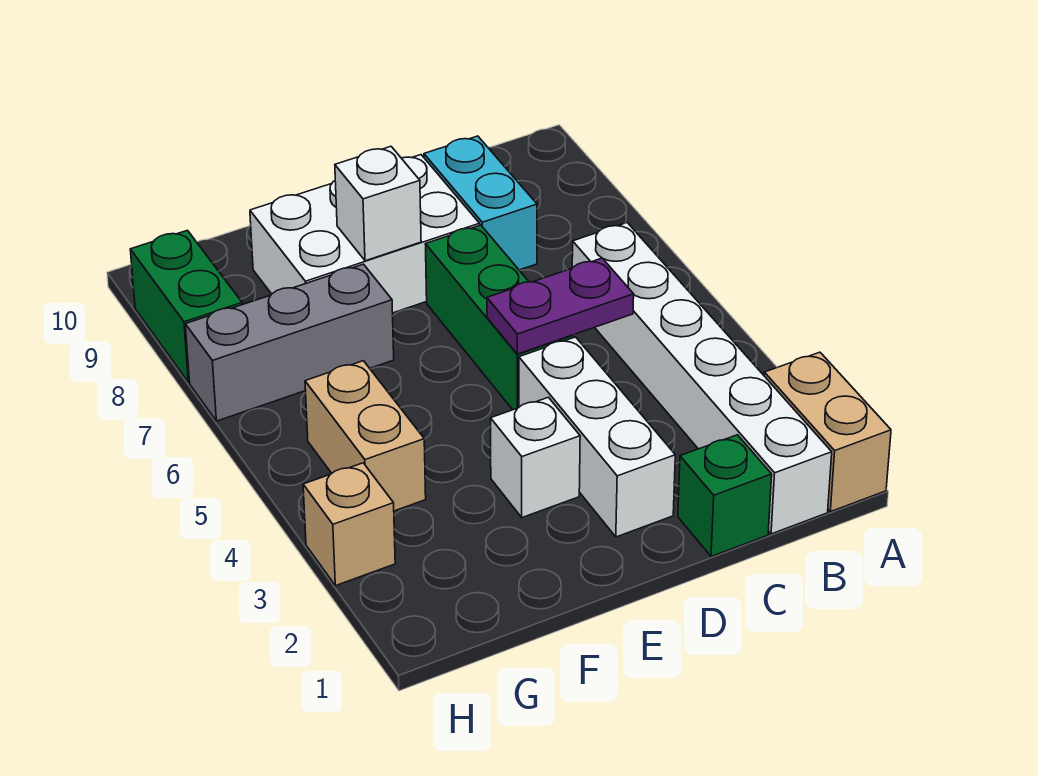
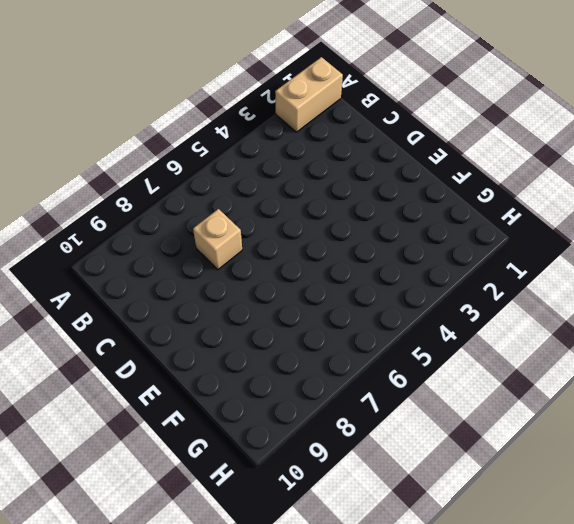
tan 1x1 brick [193,209,242,270] -> tan 1x1 brick moved to [303,463,395,586]
none -> white 1x6 brick [572,223,832,534]
none -> green 1x1 brick [678,435,772,557]
none -> cyan 1x2 brick [424,136,537,270]

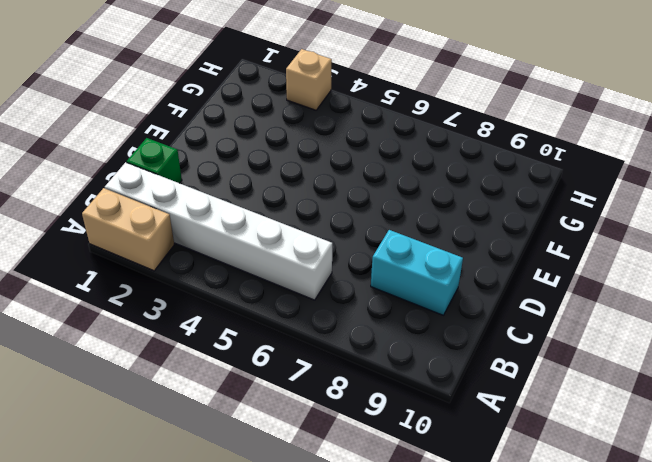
none -> white 1x3 brick [519,337,675,537]
none -> green 1x3 brick [425,225,574,410]
none -> white 2x3 brick [250,155,480,313]

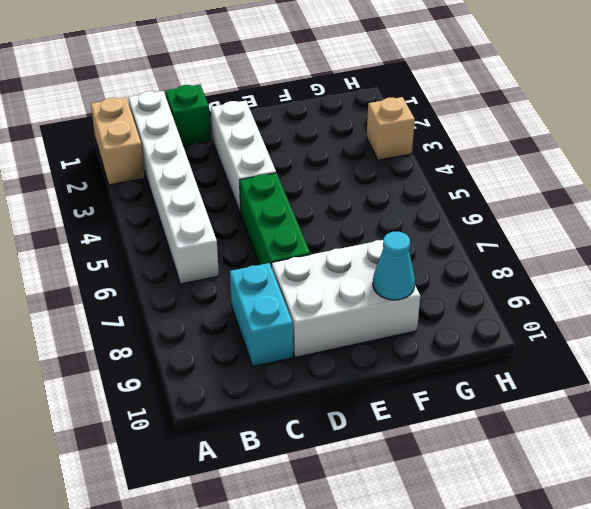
cyan 1x1 cone [373,232,415,300] -> none
none -> white 1x1 brick [491,397,580,518]
none -> grey 1x3 brick [185,264,394,421]
none -> tan 1x2 brick [305,361,426,511]

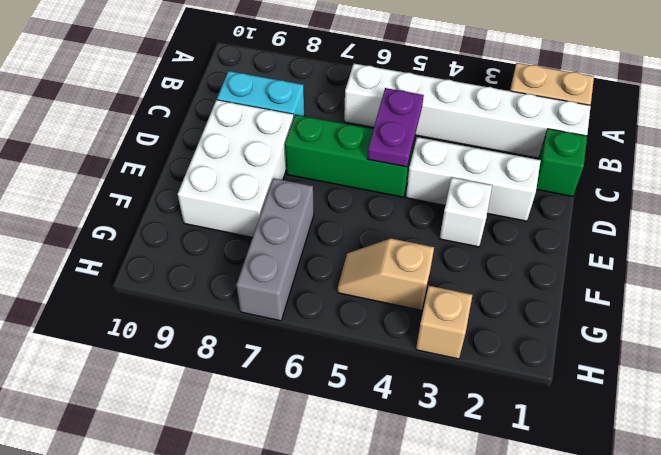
tan 1x2 slope [337,239,434,310] -> tan 1x2 brick [305,361,426,511]
none -> green 1x2 brick [130,230,242,382]
none -> white 1x1 brick [335,146,421,261]

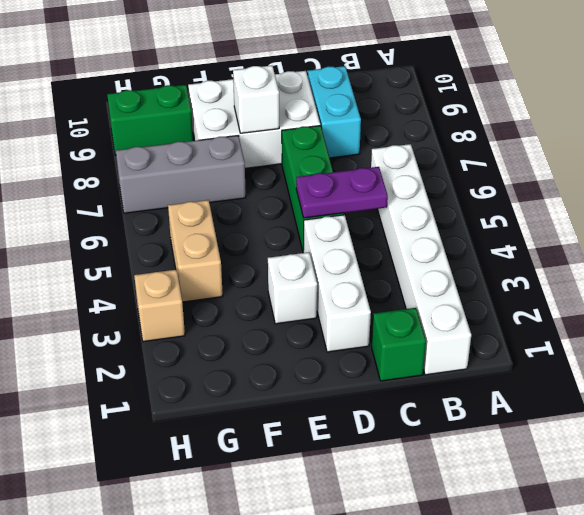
green 1x2 brick [107,85,193,155] -> green 1x2 brick turned to [130,230,242,382]
none -> tan 1x2 brick [764,352,891,512]

